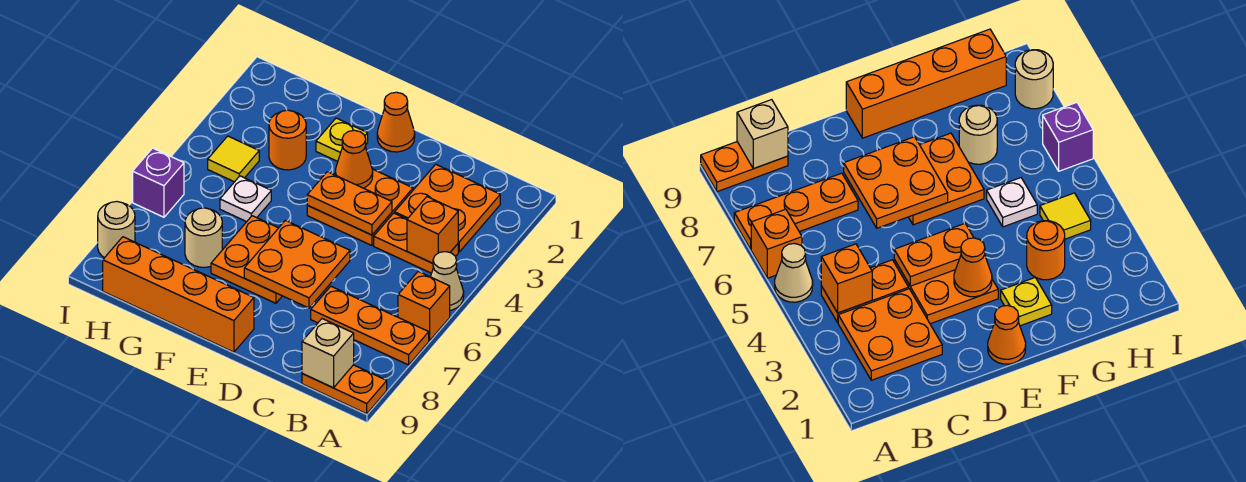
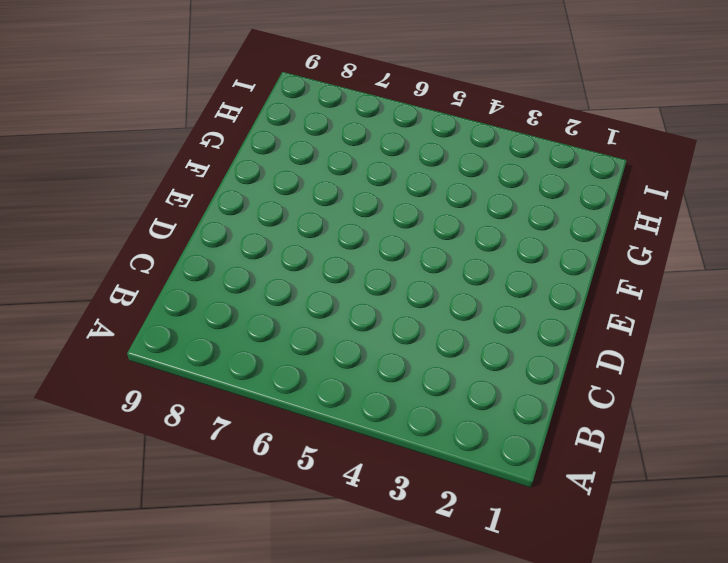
none -> tan 1x1 cone [431,252,464,310]
none -> orange 1x1 brick [398,271,450,341]
none -> orange 1x3 plate [311,286,429,365]

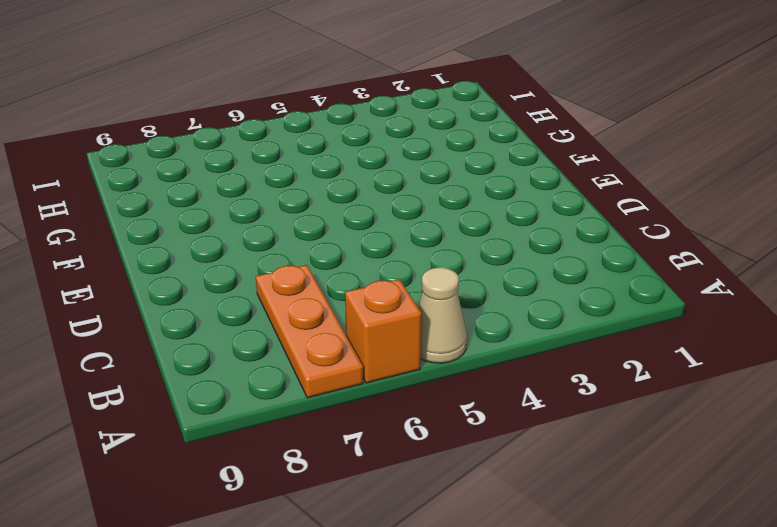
none -> orange 1x2 plate [302,365,387,414]
none -> orange 2x2 plate [395,164,500,252]
none -> orange 1x2 plate [374,213,458,273]

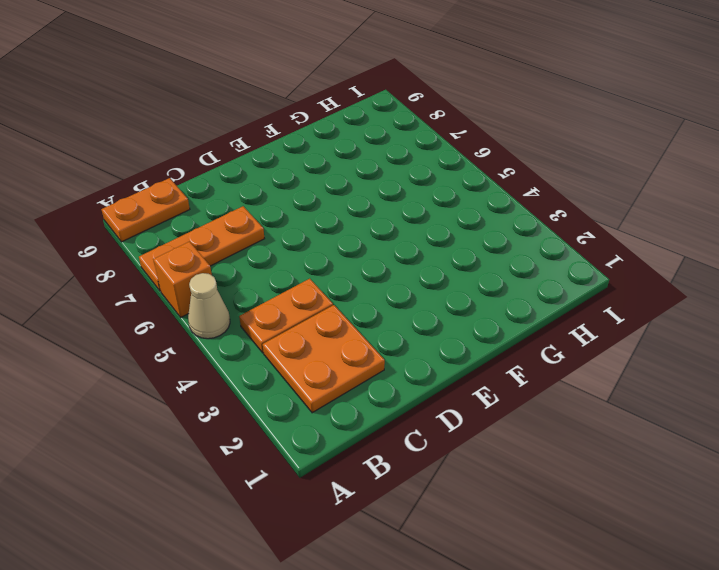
none -> orange 2x2 plate [307,169,413,246]
none -> orange 1x1 cone [377,92,415,152]
none -> orange 2x2 plate [211,216,282,303]

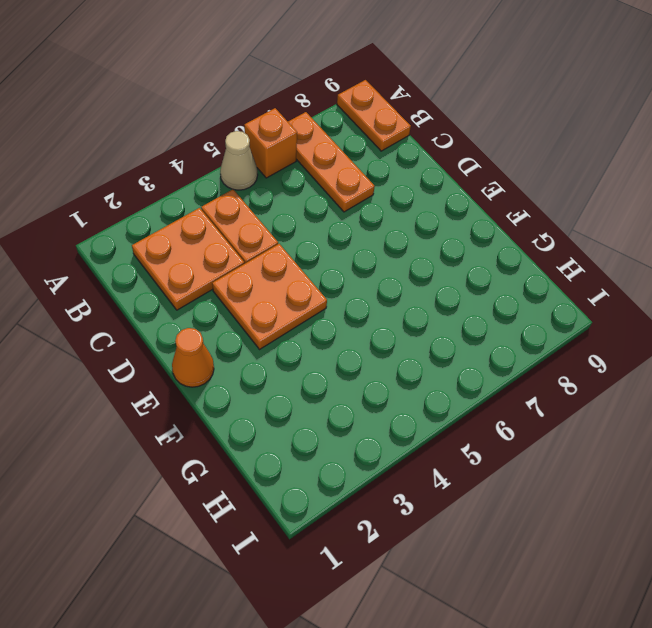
none -> orange 2x2 plate [211,216,282,303]
none -> orange 1x4 brick [103,237,254,352]
none -> yellow 1x1 plate [316,118,368,161]

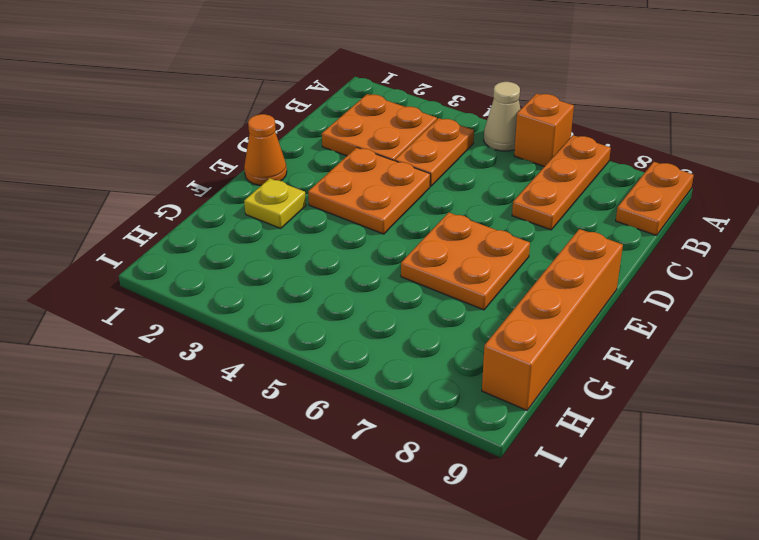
none -> orange 1x1 round brick [269,110,306,170]
none -> white 1x1 plate [220,176,271,222]
none -> tan 1x1 round brick [185,208,222,267]

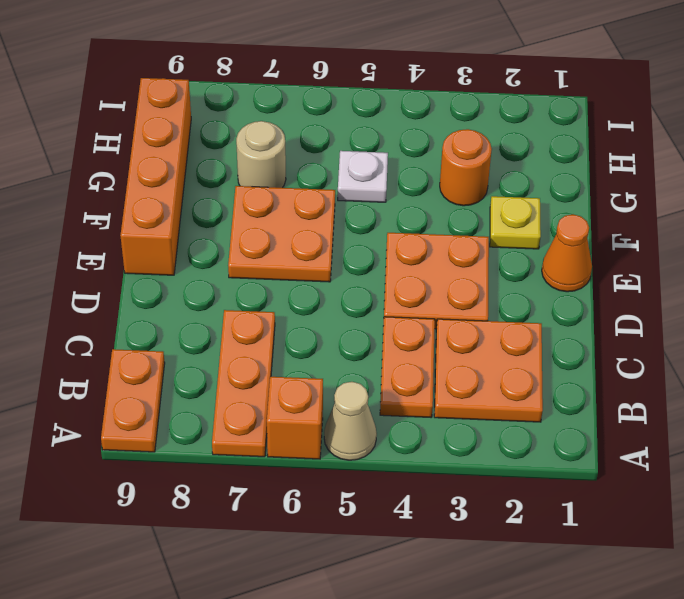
none -> yellow 1x1 tile [208,136,259,182]
none -> purple 1x1 brick [133,148,184,217]
none -> tan 1x1 round brick [98,201,135,258]

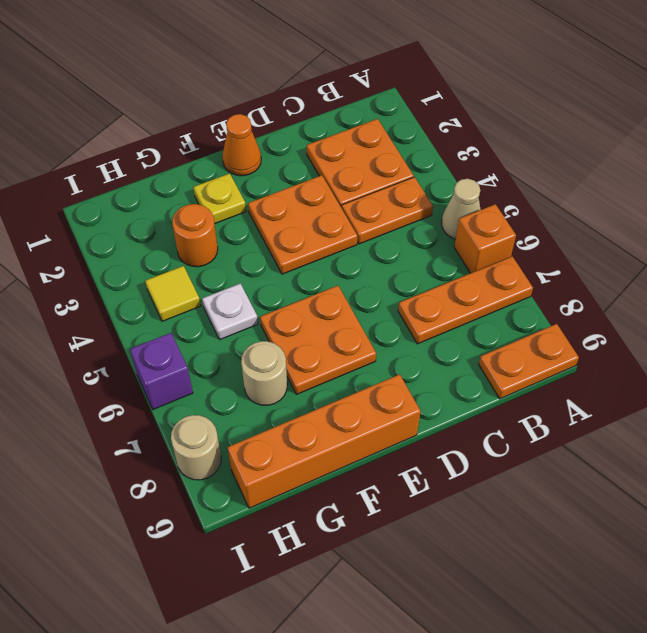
none -> orange 1x1 brick [407,197,458,263]
none -> tan 1x1 brick [302,319,354,388]
none -> orange 1x2 plate [307,172,392,235]

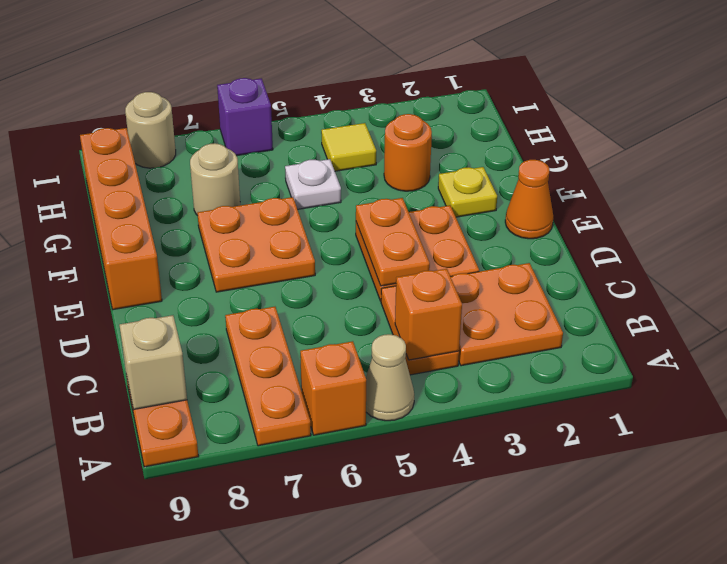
none -> orange 2x2 plate [244,220,350,308]
none -> orange 1x1 cone [335,130,373,188]

